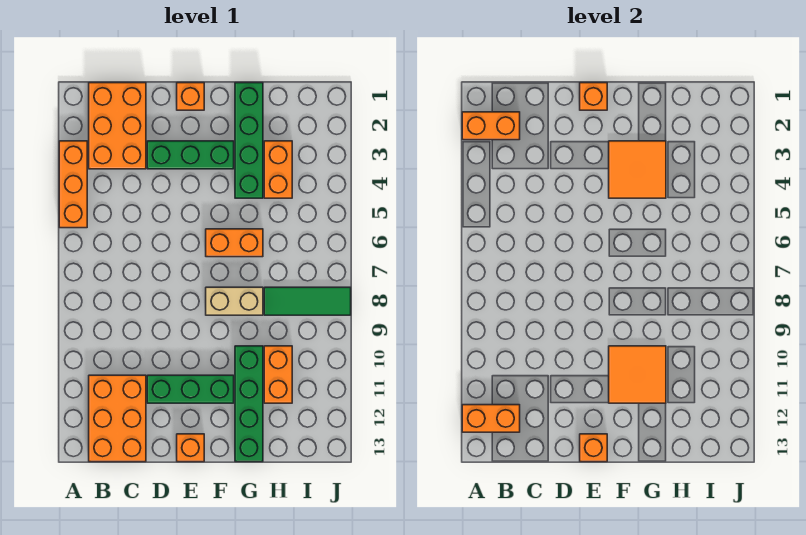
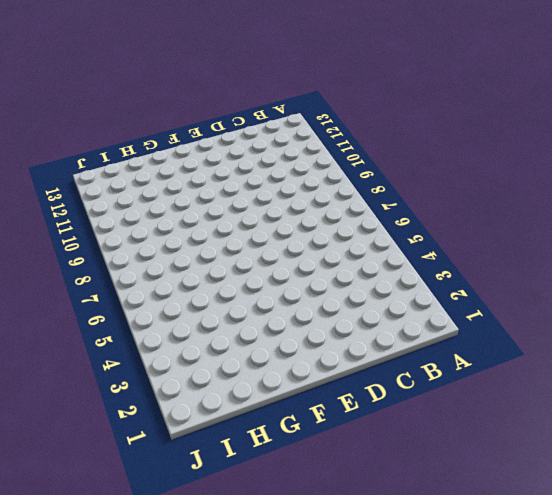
none -> orange 1x3 brick [59,141,87,228]
none -> orange 2x3 brick [89,83,146,169]
none -> orange 2x3 brick [89,375,146,462]

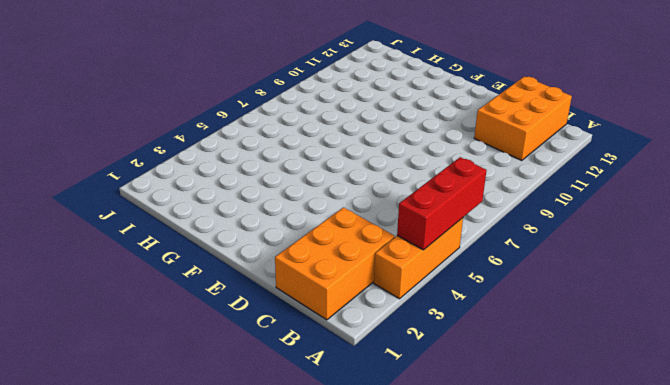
red 1x3 brick [397,157,487,250] -> none
none -> green 1x3 brick [147,141,234,169]
none -> green 1x3 brick [147,375,234,403]
none -> orange 1x1 brick [177,83,204,110]

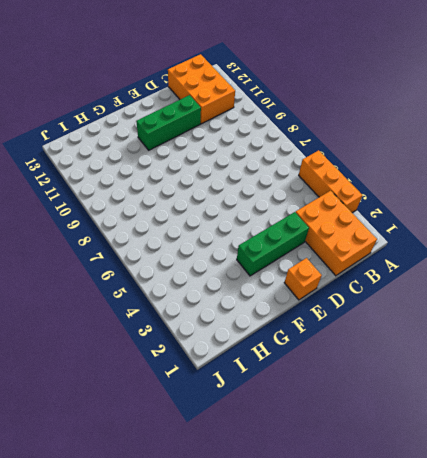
none -> orange 1x1 brick [177,434,204,462]
none -> orange 1x2 brick [206,229,263,257]
none -> tan 1x2 brick [206,287,263,315]

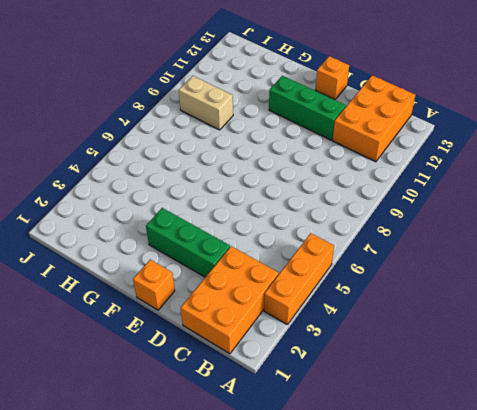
tan 1x2 brick [179,76,233,130] -> tan 1x2 brick moved to [206,287,263,315]
none -> orange 1x2 brick [206,229,263,257]
none -> green 1x4 brick [235,83,263,198]
none -> green 1x4 brick [235,346,263,462]

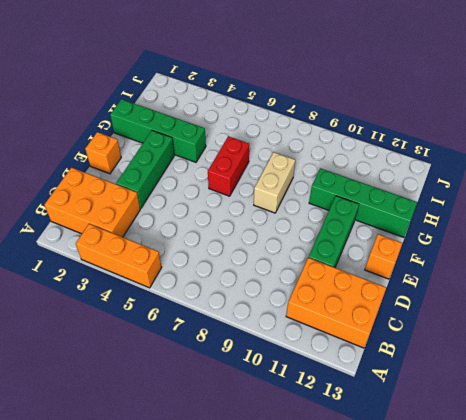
red 1x2 brick [208,136,249,196] -> orange 1x2 brick [206,229,263,257]
none -> orange 1x2 brick [264,141,292,198]
none -> green 1x3 tile [264,287,351,315]
none -> orange 1x2 brick [264,346,292,403]

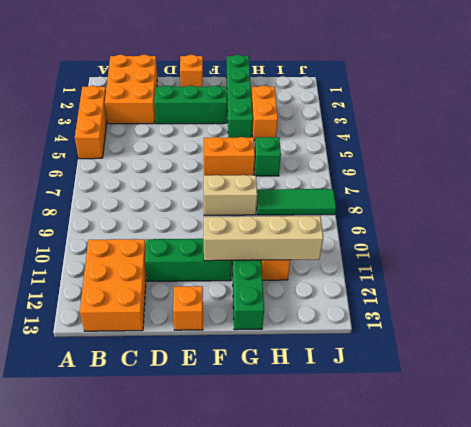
tan 1x4 brick [204,216,323,261] -> orange 2x2 tile [609,346,666,403]
green 1x1 brick [254,137,281,176] -> none
none -> orange 1x2 brick [462,112,520,140]
none -> orange 1x2 brick [462,405,520,432]
none -> orange 1x1 brick [580,83,607,110]

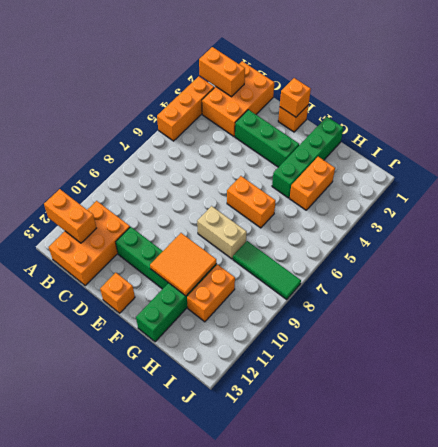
none -> orange 1x1 brick [580,434,607,462]
none -> orange 2x2 tile [609,141,666,198]

